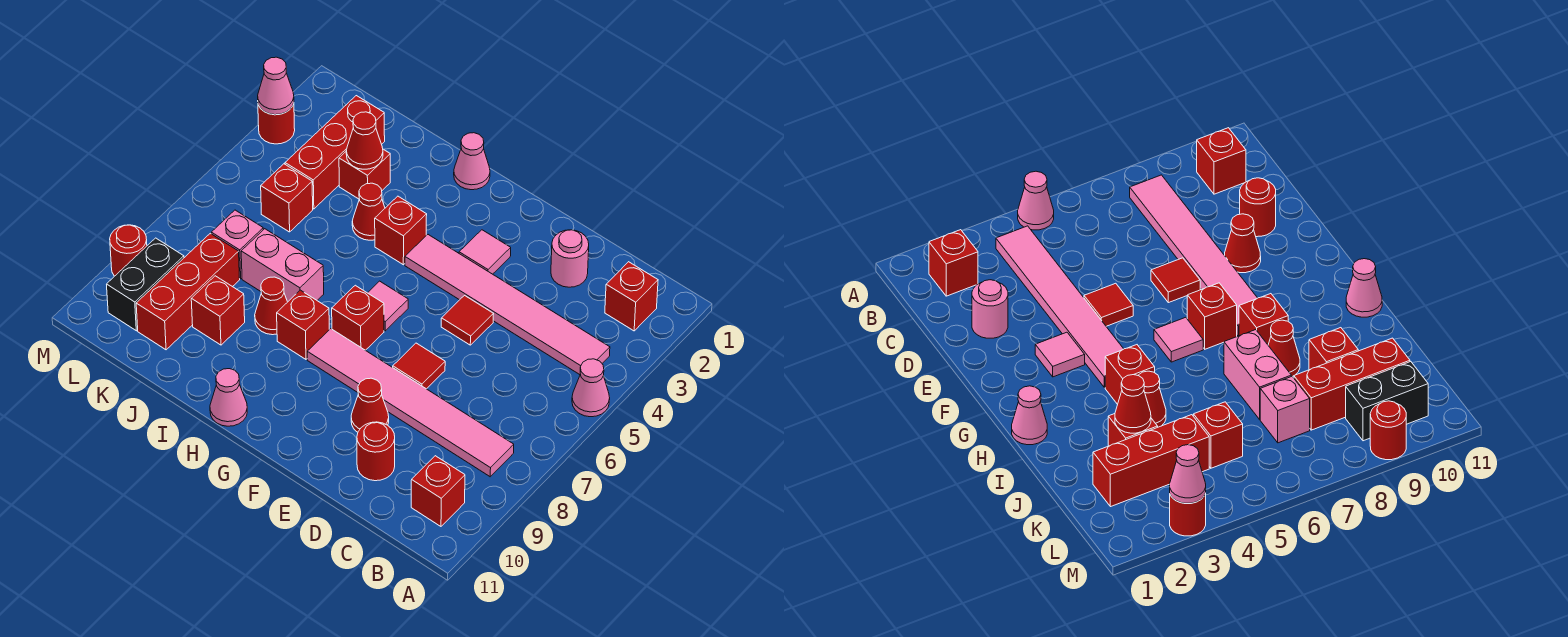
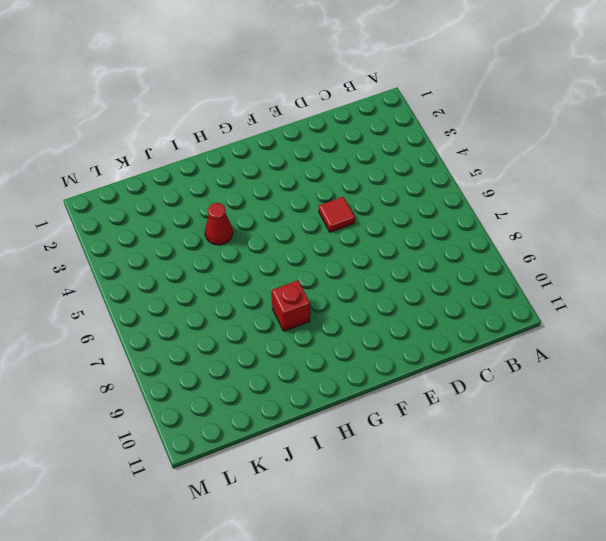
none -> pink 1x1 cone [572,359,610,417]
none -> red 1x1 brick [605,262,658,331]
none -> pink 1x6 tile [405,235,610,375]
none -> pink 1x6 tile [307,329,514,477]

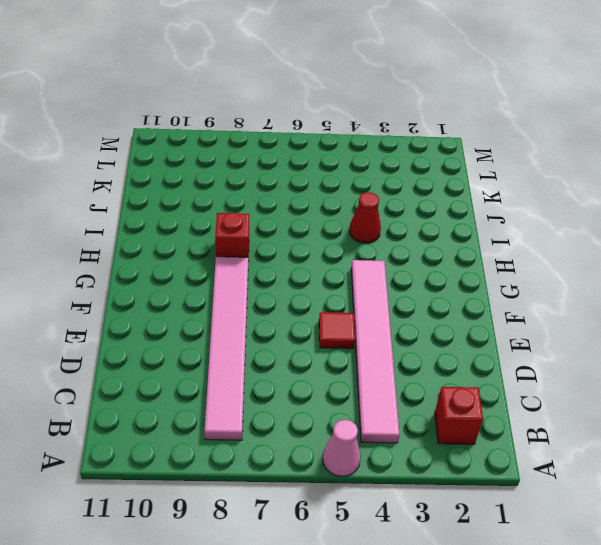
none -> red 1x1 brick [411,456,465,526]
none -> pink 1x1 round brick [551,230,589,287]
none -> red 1x1 round brick [357,422,395,481]
none -> red 1x1 tile [393,343,445,389]

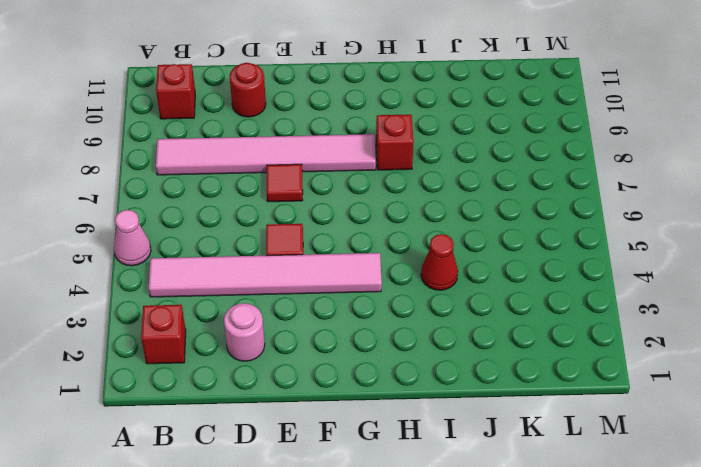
none -> red 1x1 cone [351,378,389,432]
none -> pink 1x1 tile [459,230,511,274]
none -> pink 1x1 tile [368,281,408,331]
none -> red 1x1 brick [332,285,384,350]

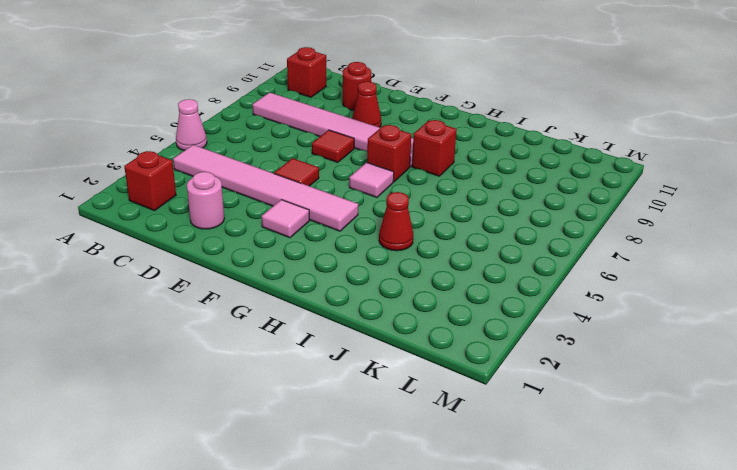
none -> pink 1x1 cone [454,133,490,190]
none -> red 1x1 brick [375,196,427,265]
none -> pink 1x1 cone [210,369,247,426]
none -> pink 1x2 brick [241,229,324,302]

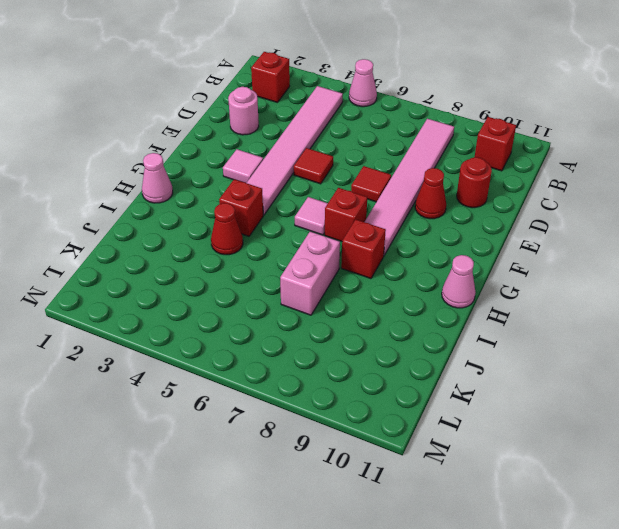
none -> red 1x1 cone [255,277,287,335]
none -> red 1x1 brick [339,149,390,199]
none -> red 1x1 brick [191,276,245,345]
none -> red 1x3 brick [285,96,385,209]

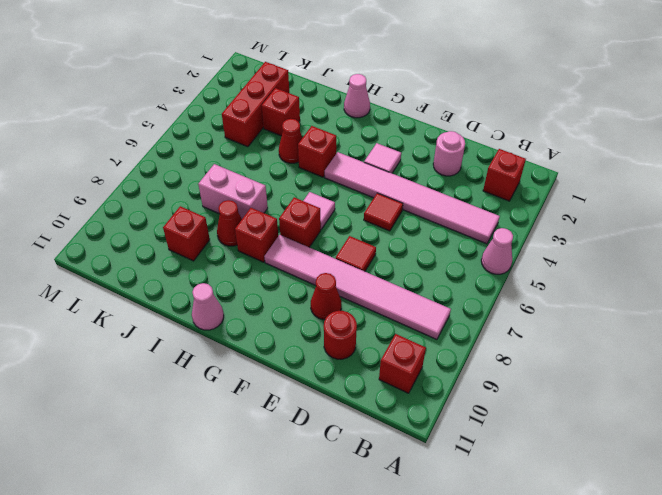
none -> red 1x1 brick [261,164,313,232]
none -> pink 1x1 brick [211,210,263,279]
none -> red 1x3 brick [136,233,240,350]
none -> black 1x2 brick [107,238,184,331]

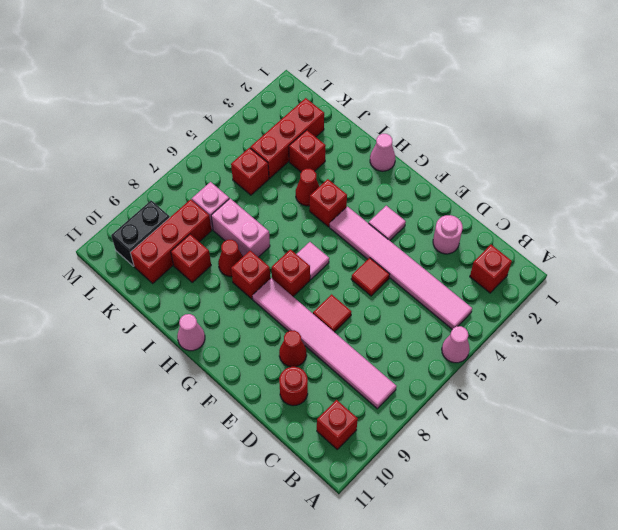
none -> red 1x1 round brick [258,103,295,144]
none -> red 1x1 round brick [110,225,147,276]
none -> red 1x1 cone [346,112,383,169]
none -> pink 1x1 cone [258,57,294,115]

